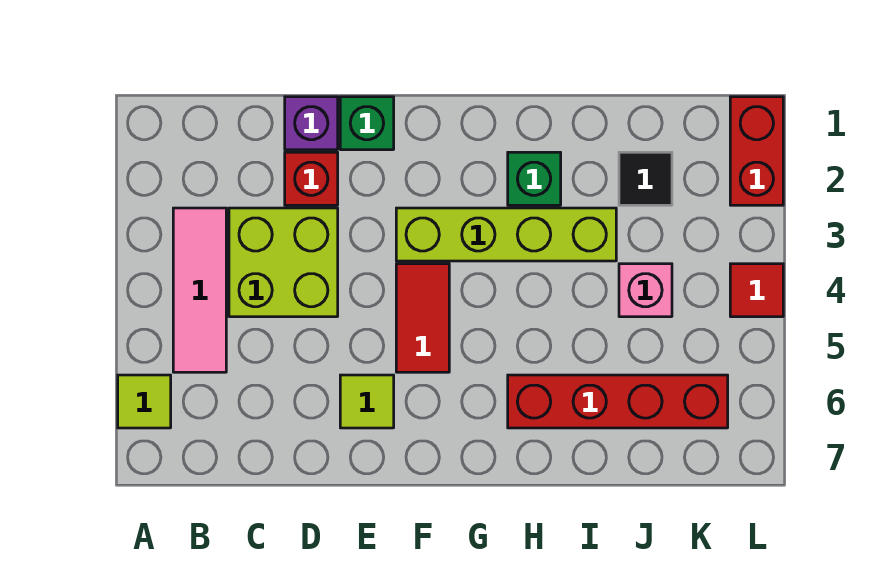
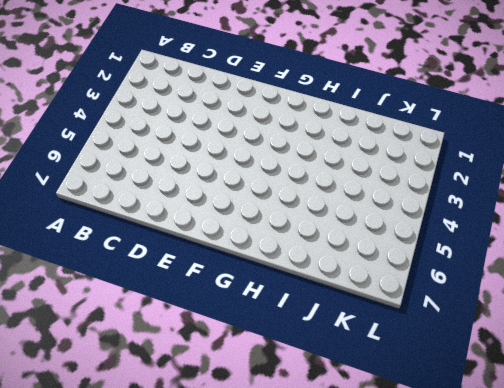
none -> lime 1x1 tile [118,375,171,428]
none -> pink 1x3 tile [173,208,226,372]
none -> lime 2x2 brick [229,208,338,317]

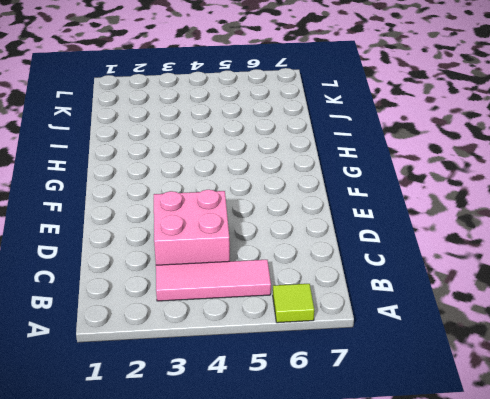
pink 2x2 brick [154,190,230,265] -> lime 2x2 brick [229,208,338,317]
none -> purple 1x1 brick [285,97,338,150]
none -> red 1x1 brick [285,152,338,205]
none -> green 1x1 brick [340,97,394,150]

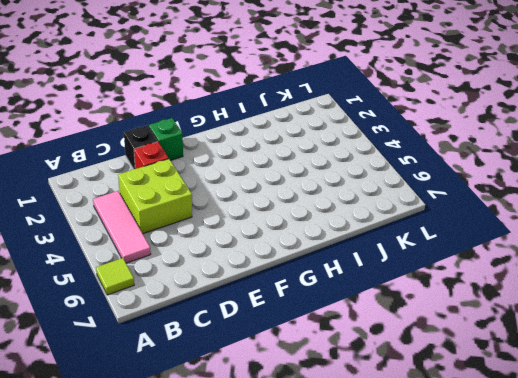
black 1x1 brick [124,125,158,169] -> purple 1x1 brick [285,97,338,150]
none -> lime 1x1 tile [340,375,394,428]
none -> lime 1x4 brick [396,208,616,261]
none -> red 1x2 tile [396,264,449,372]

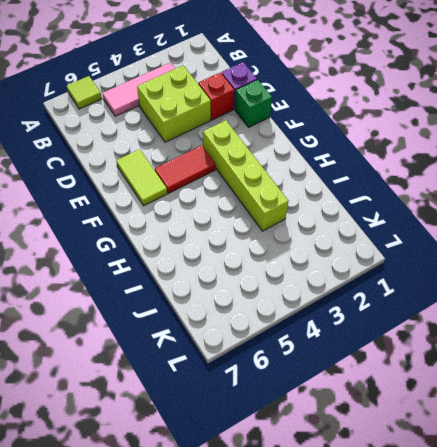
lime 1x2 tile [116,149,167,206] -> lime 1x1 tile [340,375,394,428]
none -> green 1x1 brick [508,152,561,205]
none -> red 1x4 brick [508,375,728,428]
none -> black 1x1 tile [619,152,672,205]

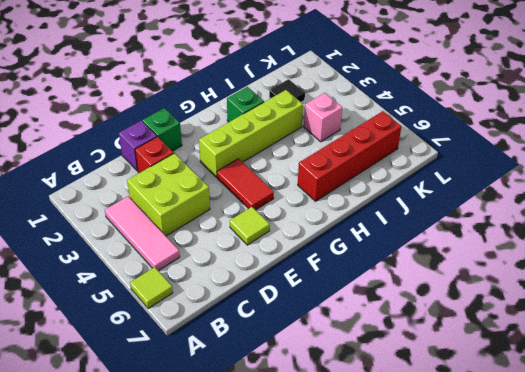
none -> red 1x2 brick [730,97,783,205]
none -> red 1x1 tile [730,264,783,317]

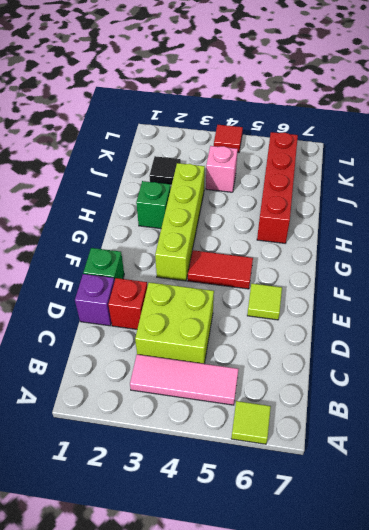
none -> red 1x2 brick [730,97,783,205]

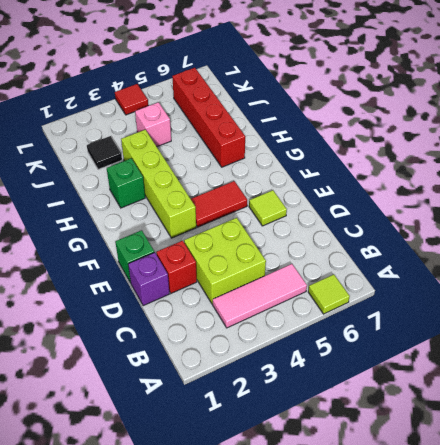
none -> red 1x2 brick [730,97,783,205]

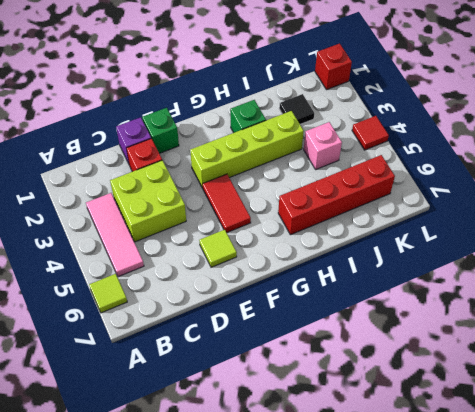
red 1x1 brick [315,43,352,89] -> red 1x2 brick [730,97,783,205]

